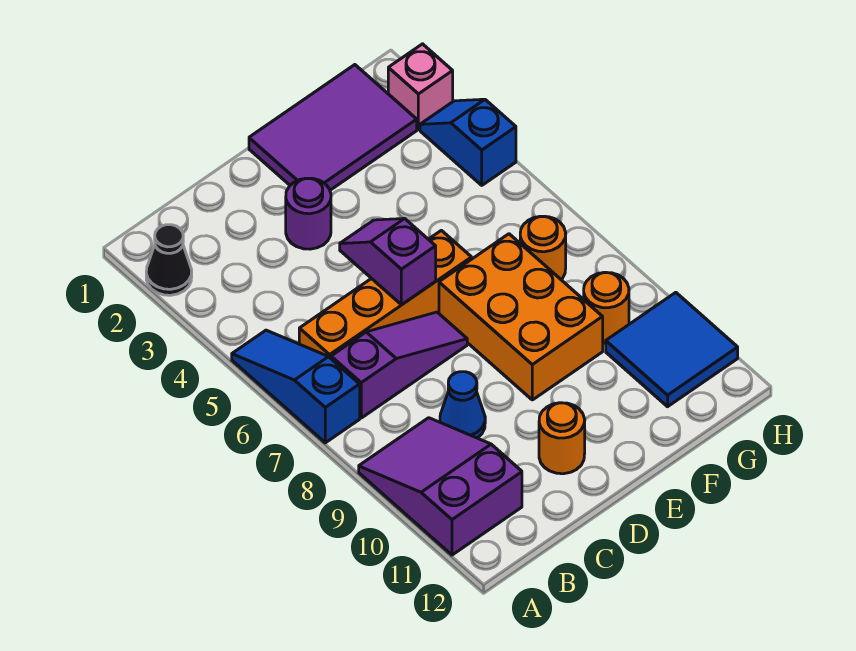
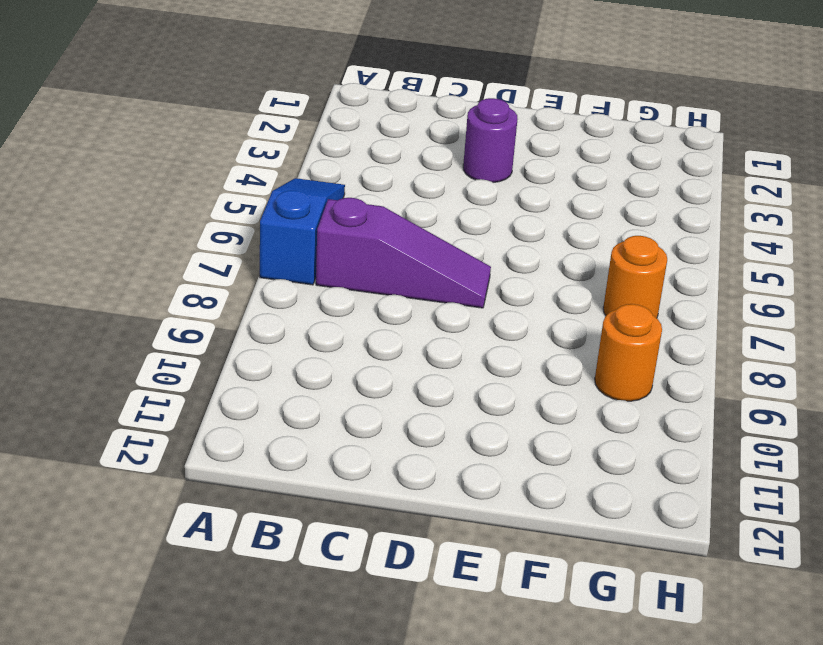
none -> black 1x1 cone [146,225,192,295]
none -> purple 2x3 slope [359,418,522,555]
none -> orange 1x4 brick [299,230,472,358]

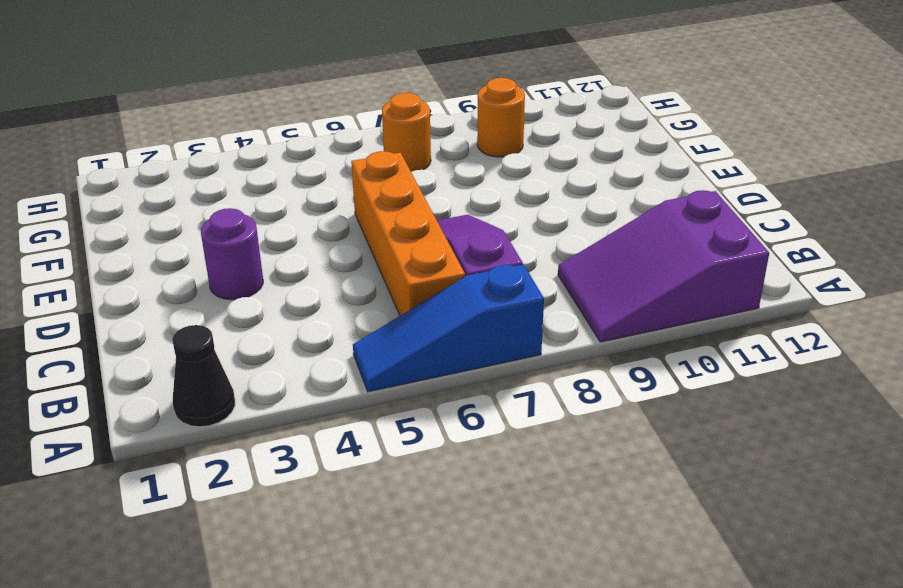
none -> blue 1x1 cone [440,372,485,438]
none -> orange 1x1 round brick [539,403,585,474]
none -> purple 2x3 tile [249,65,417,190]

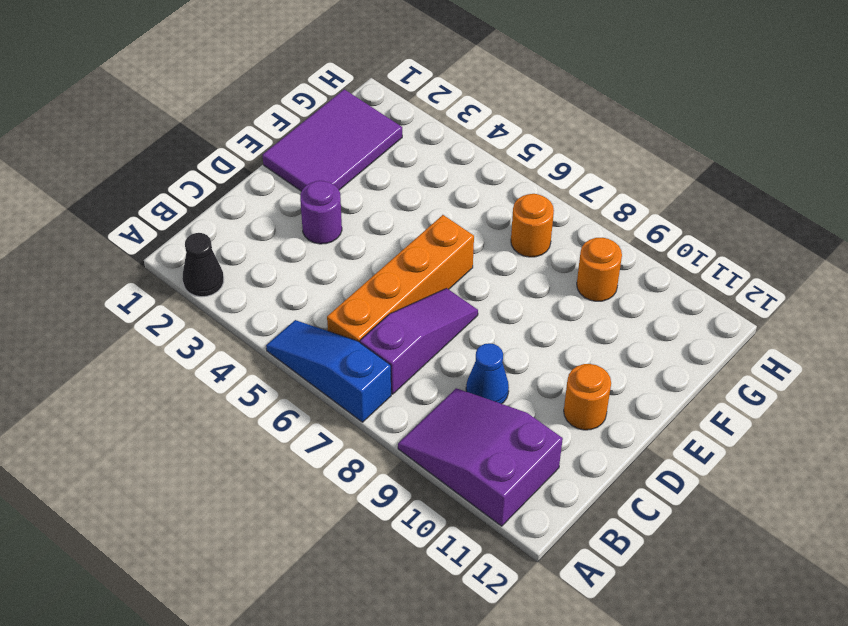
none -> orange 2x3 brick [439,234,603,400]
none -> blue 2x2 tile [606,292,738,407]
none -> pink 1x1 brick [388,44,453,129]

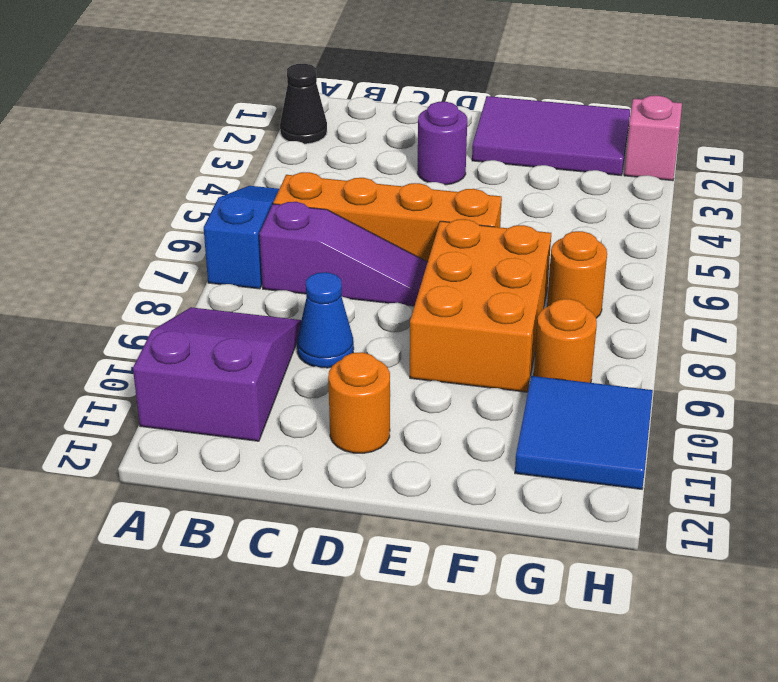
none -> blue 1x2 slope [420,99,516,185]
none -> purple 1x2 slope [340,218,436,305]

